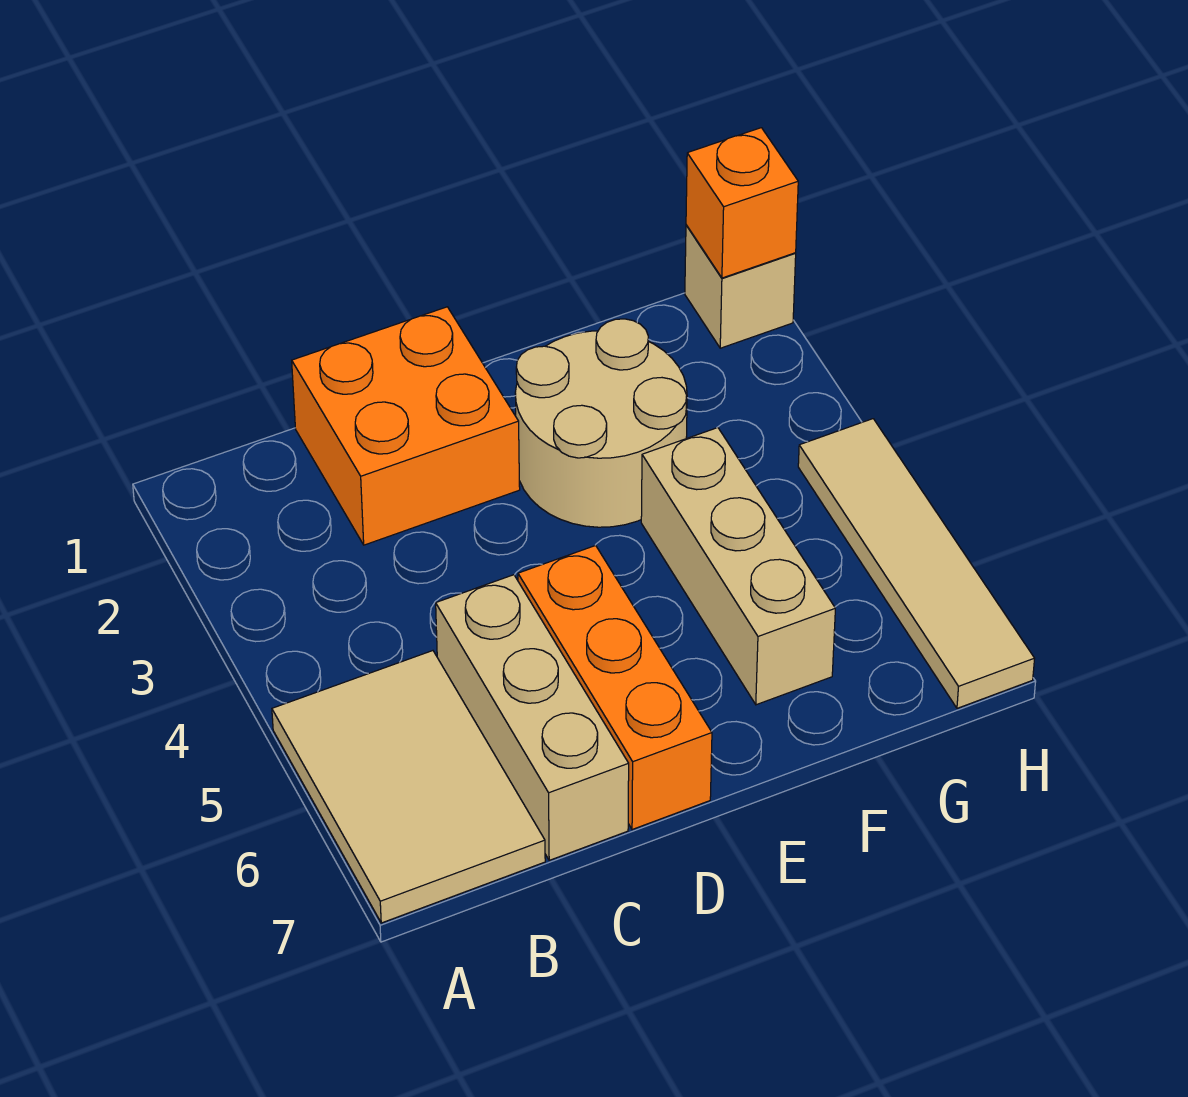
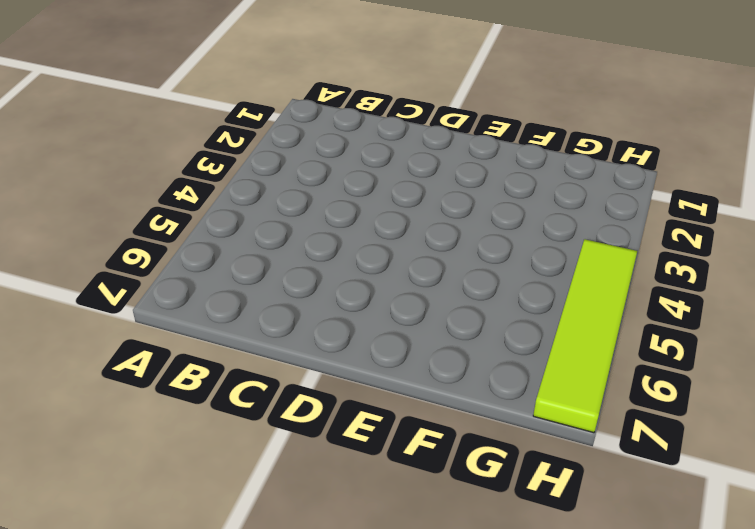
lime 1x4 tile [533,239,637,433] -> tan 1x4 tile [798,419,1035,708]
none -> tan 2x3 tile [272,651,545,923]
none -> orange 2x2 brick [292,307,520,545]

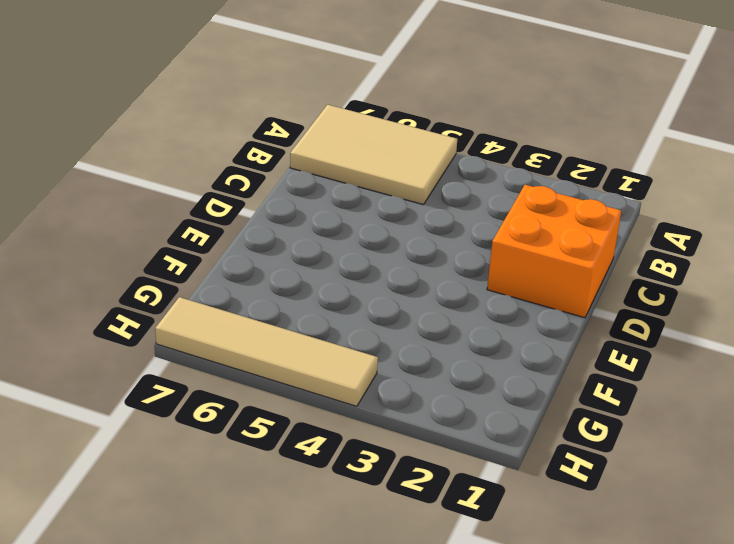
none -> tan 1x3 brick [436,575,629,860]
none -> orange 1x3 brick [518,545,712,830]

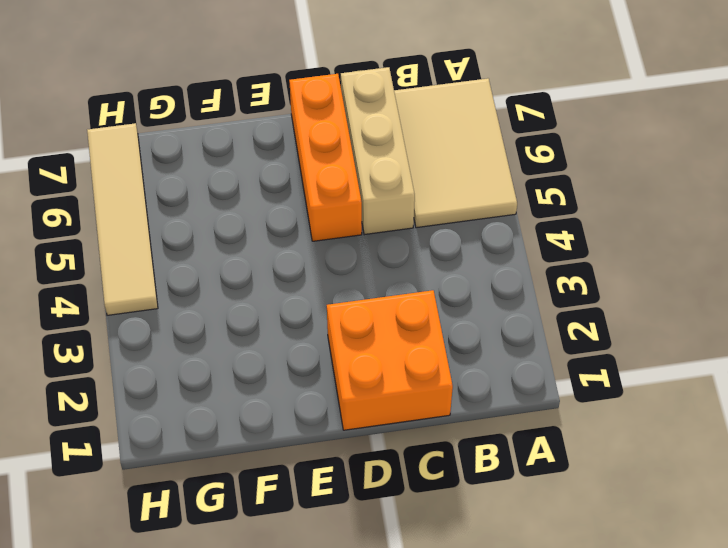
none -> tan 2x2 round brick [515,319,687,527]
none -> tan 1x3 brick [641,428,835,705]

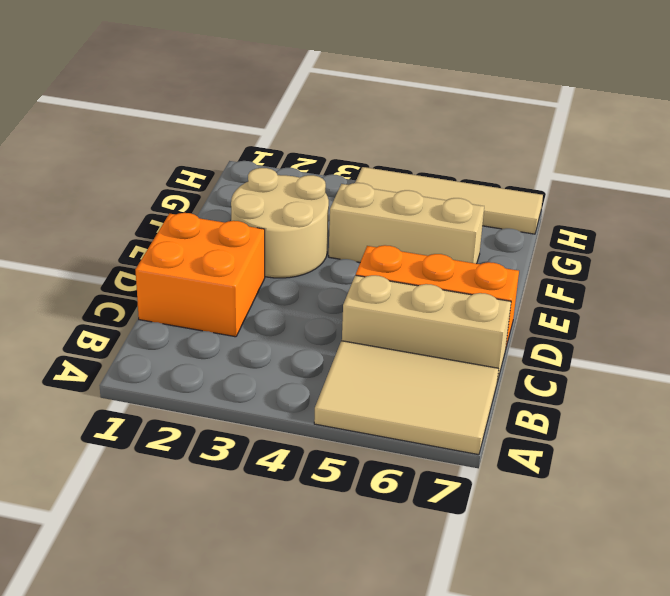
none -> tan 1x1 brick [685,225,796,348]
none -> orange 1x1 brick [686,128,798,278]

